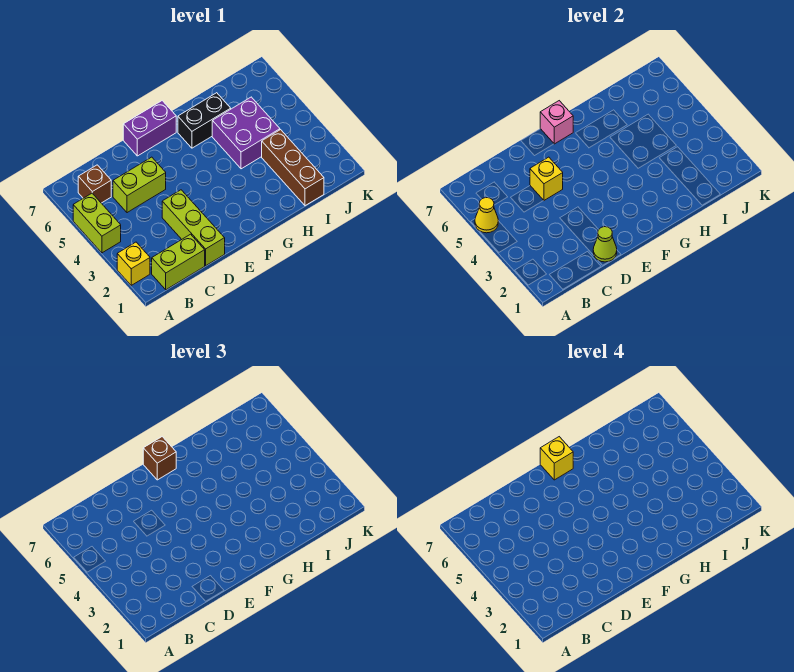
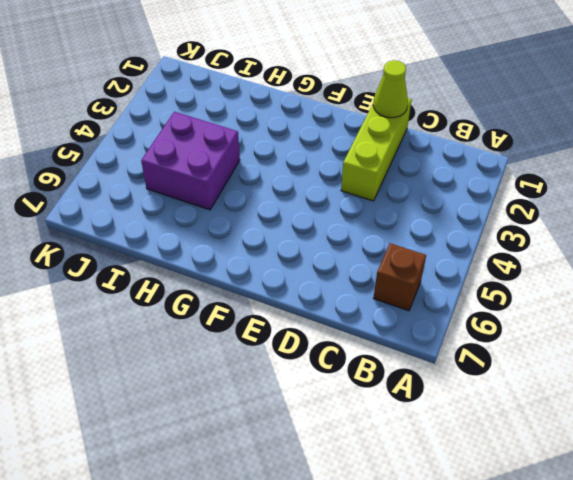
none -> yellow 1x1 brick [117,242,150,285]
none -> lime 1x2 brick [73,193,121,253]
none -> lime 1x2 brick [152,234,205,290]

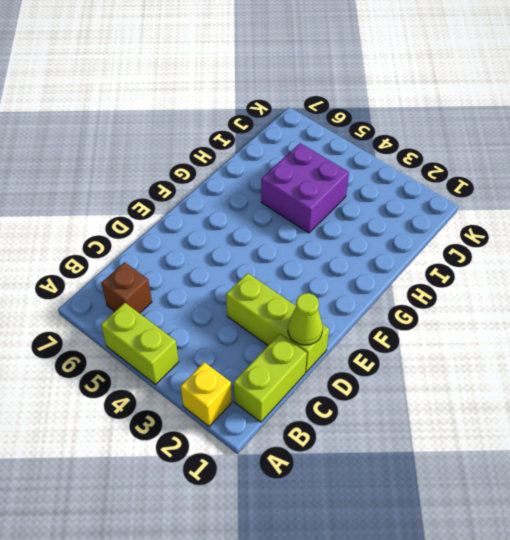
none -> lime 1x2 brick [113,157,166,213]
none -> purple 1x2 brick [123,101,176,156]
none -> black 1x2 brick [178,93,231,148]

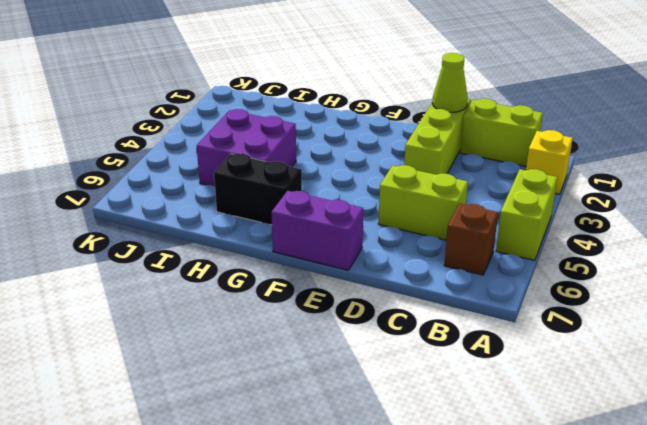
none -> brown 1x3 brick [262,130,324,206]
none -> yellow 1x1 cone [475,197,498,233]
none -> yellow 1x1 brick [530,157,563,201]

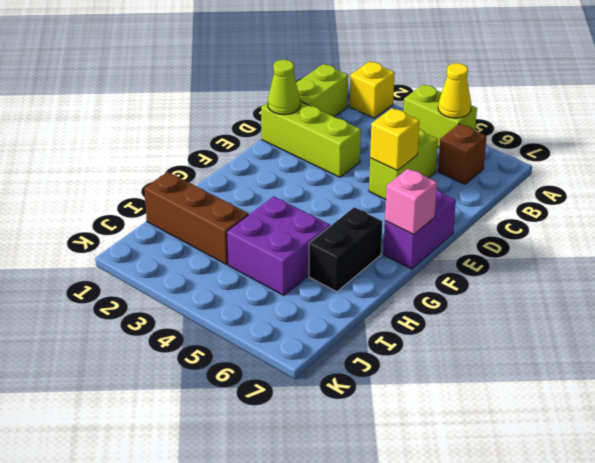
none -> brown 1x1 brick [143,437,176,480]
none -> yellow 1x1 brick [540,437,573,480]

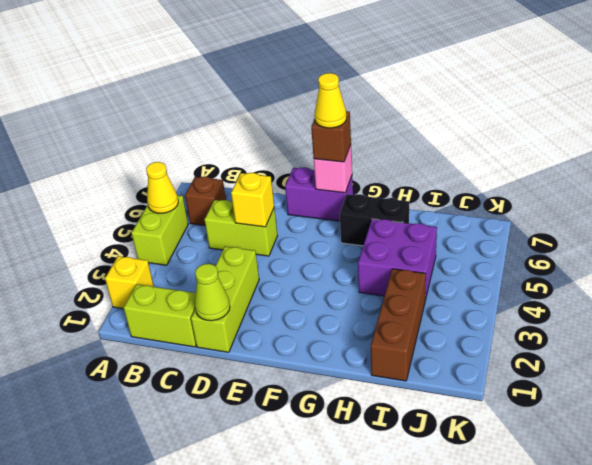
yellow 1x1 cone [314,73,347,128] -> yellow 1x1 brick [540,437,573,480]

